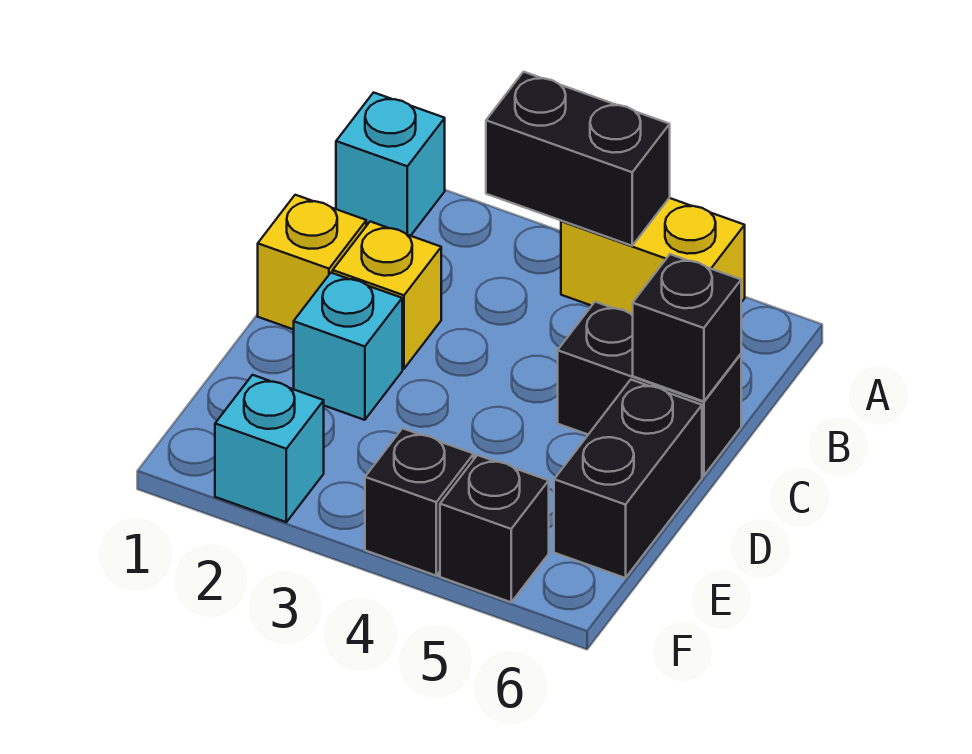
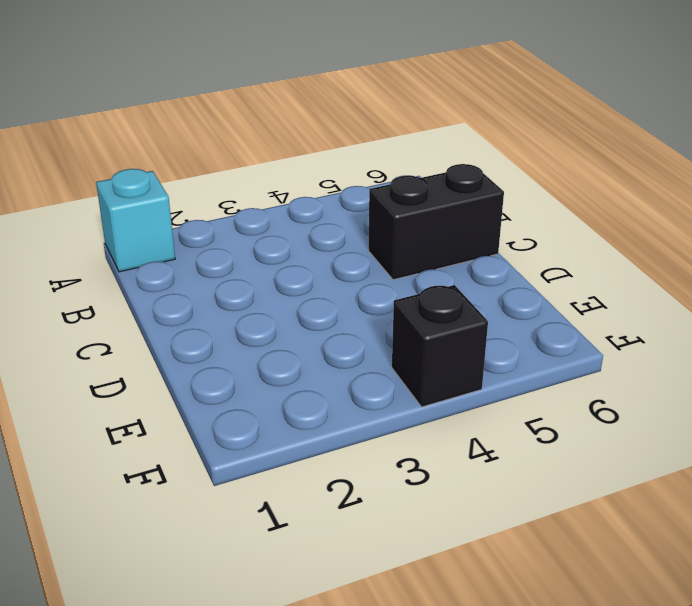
none -> yellow 1x2 brick [561,198,745,315]
none -> yellow 1x1 brick [258,195,366,330]
none -> yellow 1x1 brick [333,222,441,369]

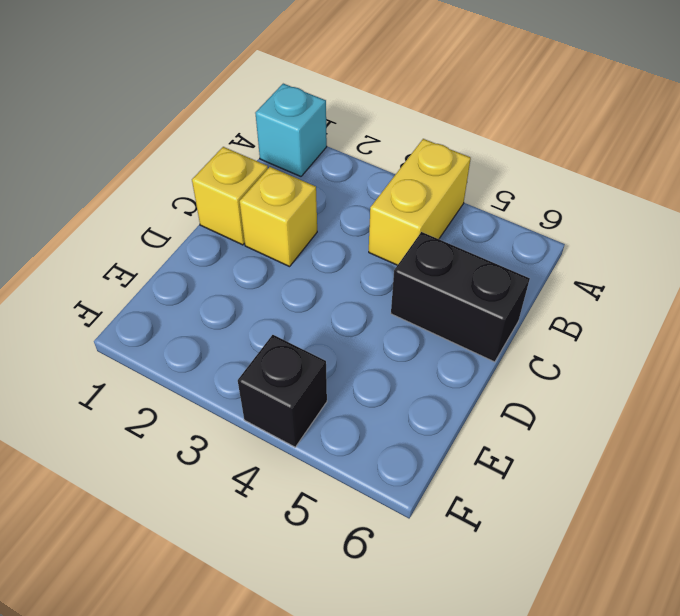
yellow 1x2 brick [369,139,471,265] -> yellow 1x2 brick turned to [561,198,745,315]
none -> cyan 1x1 brick [294,273,402,420]
none -> black 1x2 brick [554,380,702,578]
none -> cyan 1x1 brick [215,375,324,522]

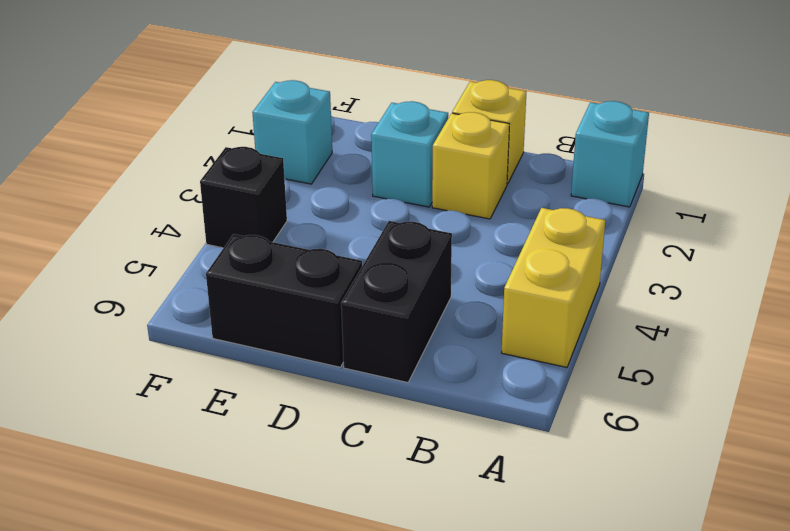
none -> black 1x1 brick [440,455,549,602]
none -> black 1x2 brick [486,72,670,246]
none -> black 1x1 brick [633,254,741,402]

